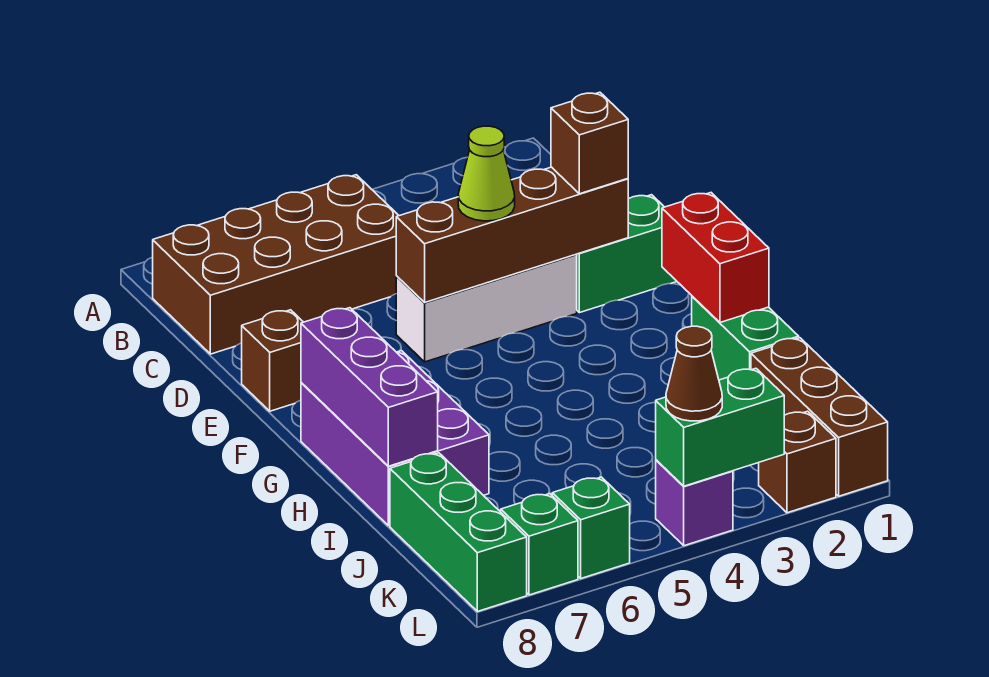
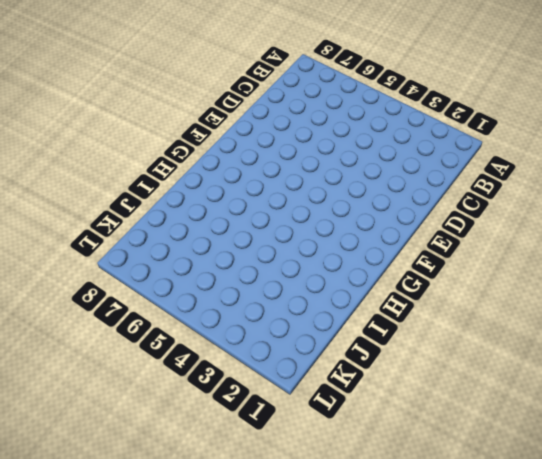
none -> brown 2x4 brick [153,175,399,354]
none -> green 1x2 brick [577,195,677,313]
none -> white 1x3 brick [396,254,577,362]

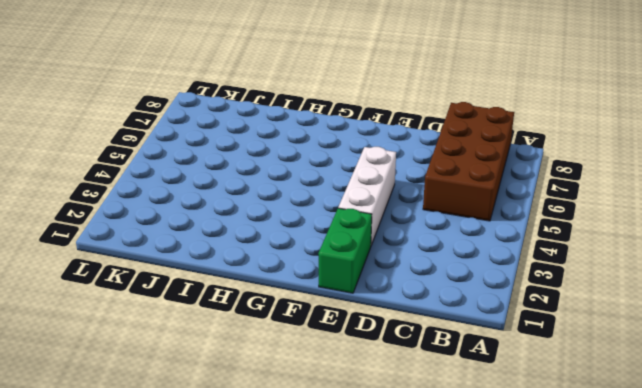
none -> brown 1x1 brick [242,310,303,411]
none -> purple 2x3 brick [301,351,489,526]
none -> green 1x2 brick [692,296,799,380]

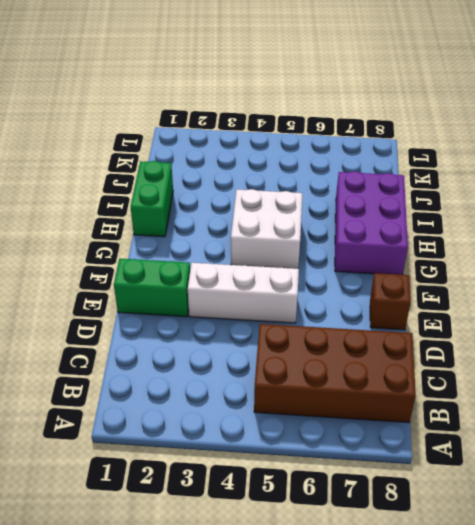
white 2x2 brick [231,189,303,269] -> none
none -> brown 1x3 brick [751,338,888,496]
none -> green 1x3 brick [390,453,527,611]
none -> brown 1x1 brick [759,411,836,513]

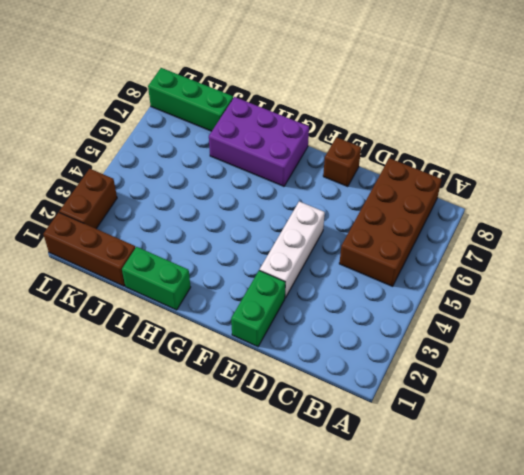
brown 1x2 brick [59,169,117,229] -> brown 1x1 brick [759,411,836,513]
none -> purple 1x1 brick [656,460,733,546]
none -> green 1x1 brick [552,477,630,578]
none -> green 1x1 brick [501,494,578,595]

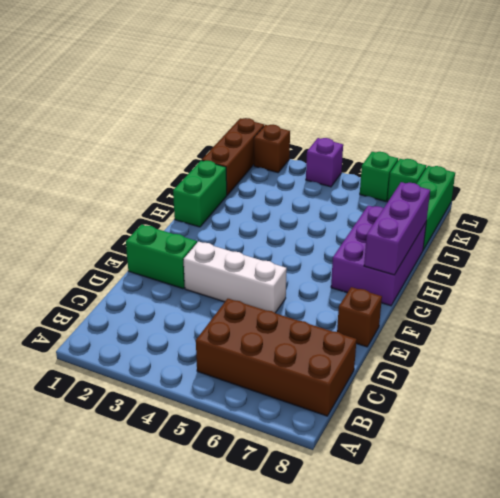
none -> brown 1x4 brick [396,167,628,302]
none -> red 1x2 brick [662,193,769,322]
none -> green 1x2 brick [656,368,784,486]

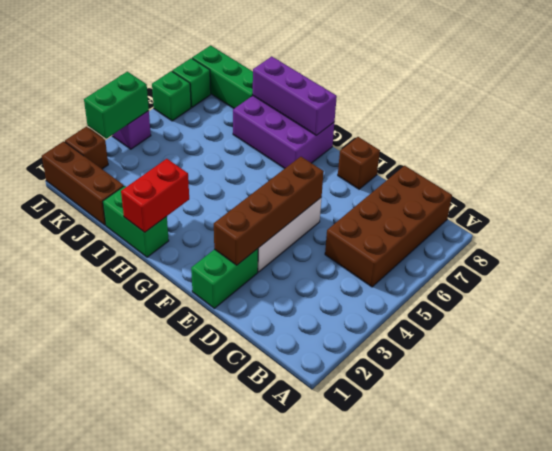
red 1x2 brick [121,159,189,232] -> red 1x2 brick turned to [662,193,769,322]
none -> brown 1x1 brick [551,92,628,194]
none -> lime 1x1 cone [458,126,515,221]
none -> brown 1x1 cone [666,326,722,421]

